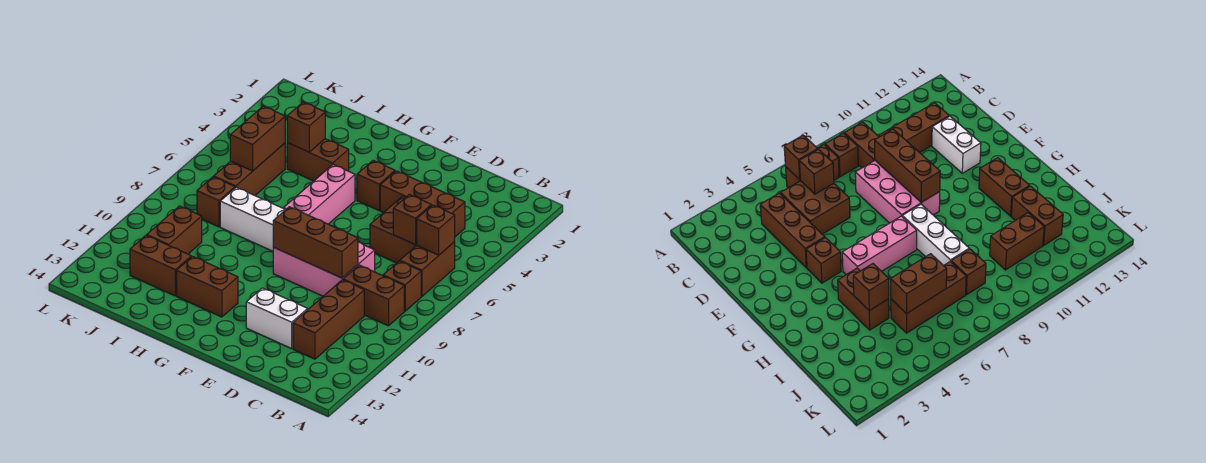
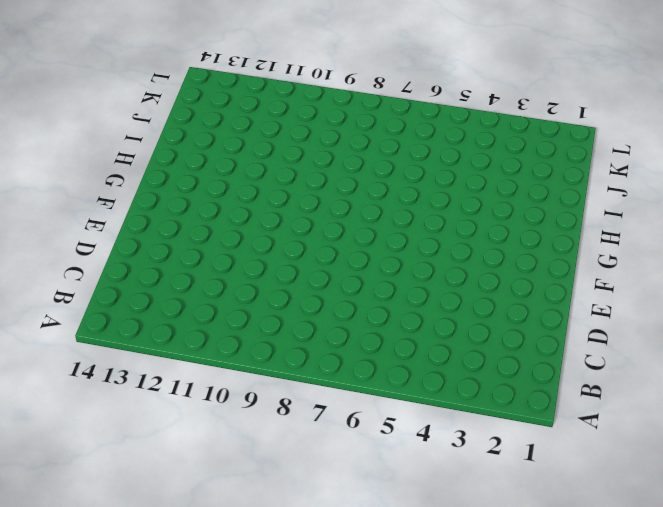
none -> brown 1x2 brick [400,242,455,296]
none -> brown 1x1 brick [383,261,421,311]
none -> brown 1x2 brick [343,265,404,326]

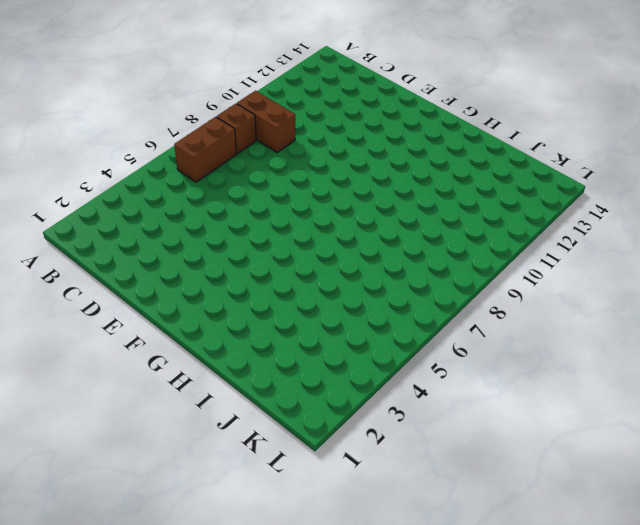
none -> brown 1x3 brick [380,171,465,237]
none -> brown 2x2 brick [370,196,417,263]
none -> brown 1x3 brick [293,280,364,359]

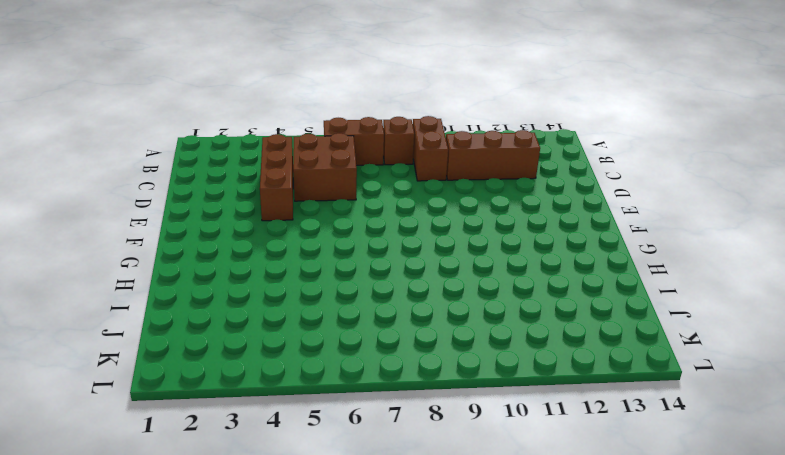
none -> pink 2x3 brick [273,242,375,296]
none -> white 1x2 brick [246,288,308,349]
none -> brown 1x1 brick [357,160,395,210]

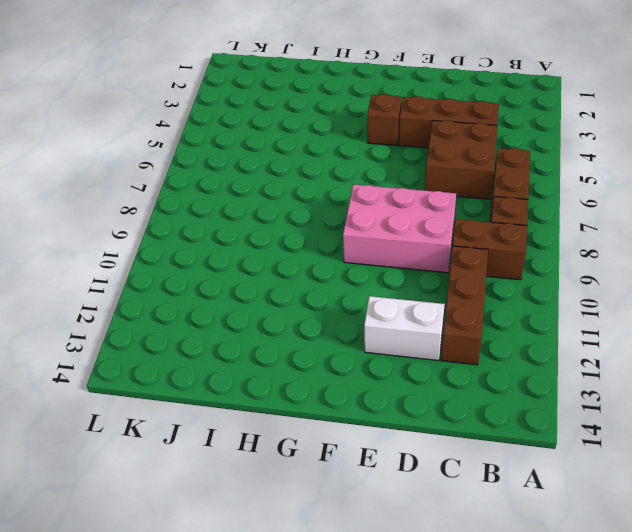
none -> pink 1x3 brick [284,165,355,224]
none -> white 1x3 brick [220,187,285,251]
none -> brown 1x2 brick [177,256,238,317]

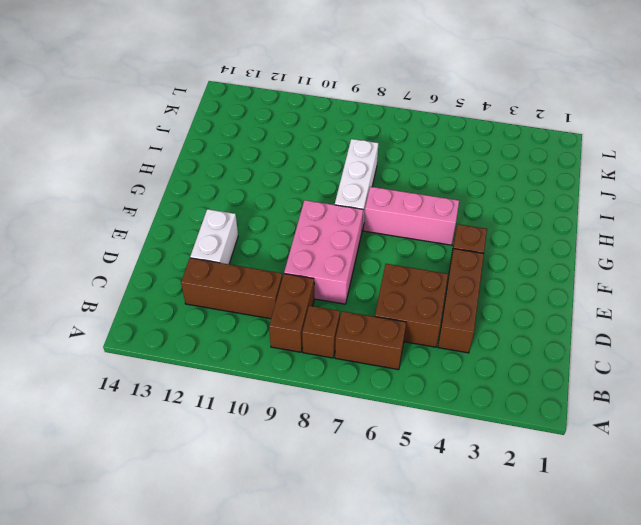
none -> brown 1x2 brick [177,256,238,317]
none -> brown 1x2 brick [287,139,349,181]
none -> brown 1x2 brick [130,235,191,296]

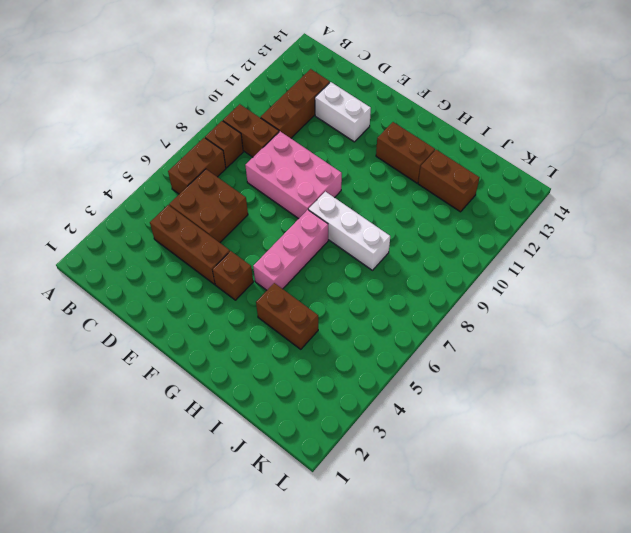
none -> brown 1x3 brick [214,143,285,195]
none -> brown 1x1 brick [197,177,235,227]
none -> brown 1x2 brick [147,206,202,254]

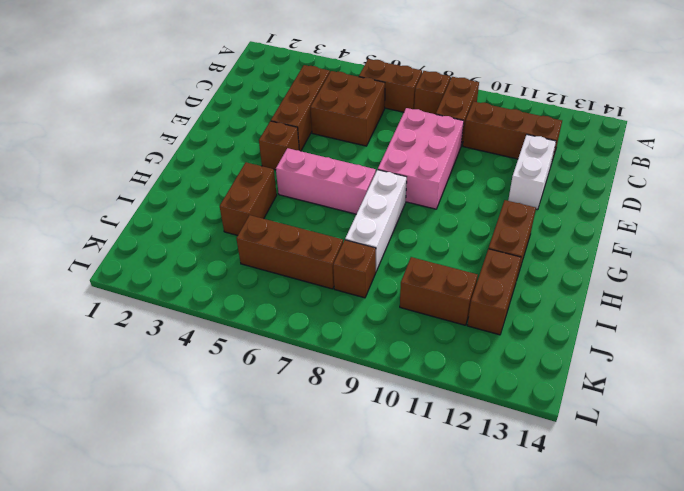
none -> brown 1x1 brick [417,205,455,255]
none -> brown 1x1 brick [393,194,431,245]
none -> brown 1x3 brick [273,207,358,278]

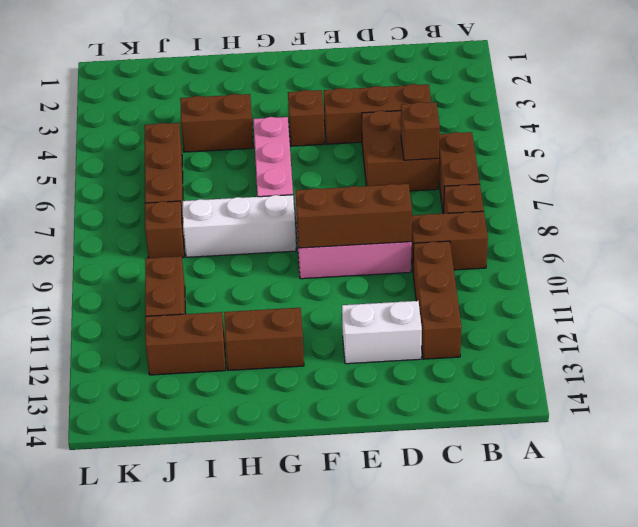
none -> brown 1x1 brick [417,205,455,255]
none -> brown 1x1 brick [287,102,325,152]
none -> brown 1x2 brick [230,106,285,171]

